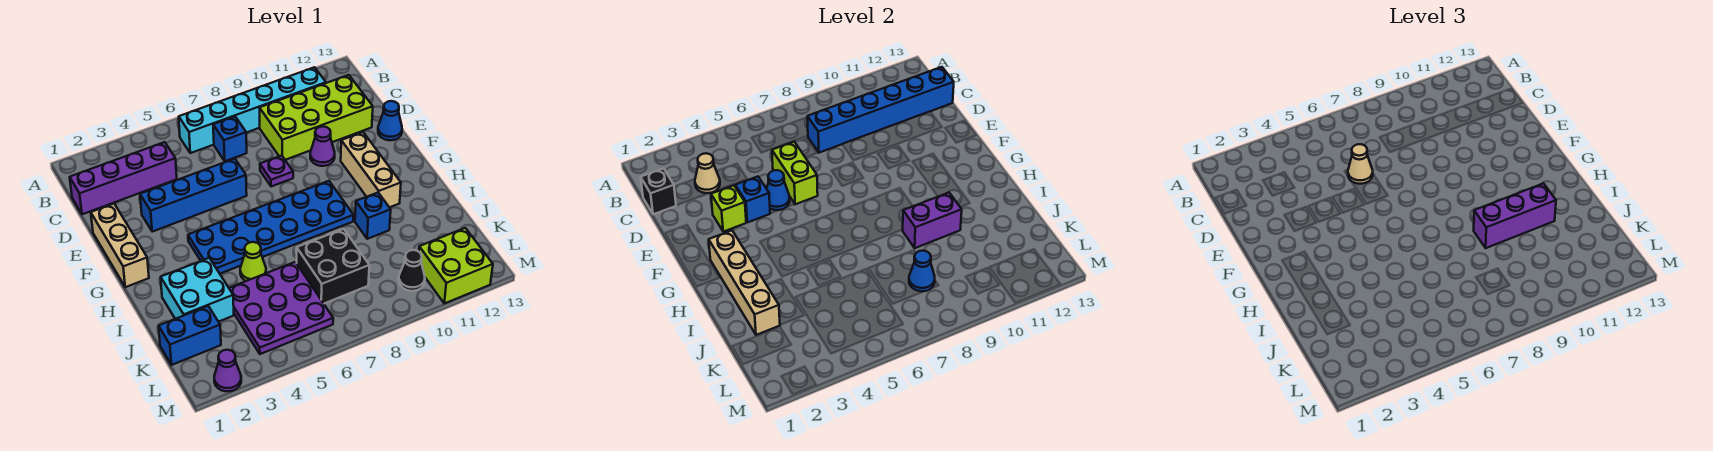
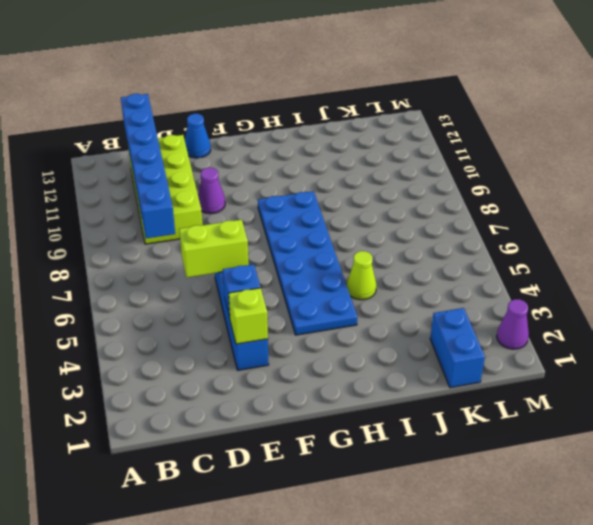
none -> cyan 1x6 brick [179,67,326,153]
none -> purple 1x4 brick [70,142,177,214]
none -> blue 1x1 brick [213,117,247,161]
none -> tan 1x3 brick [91,204,149,287]

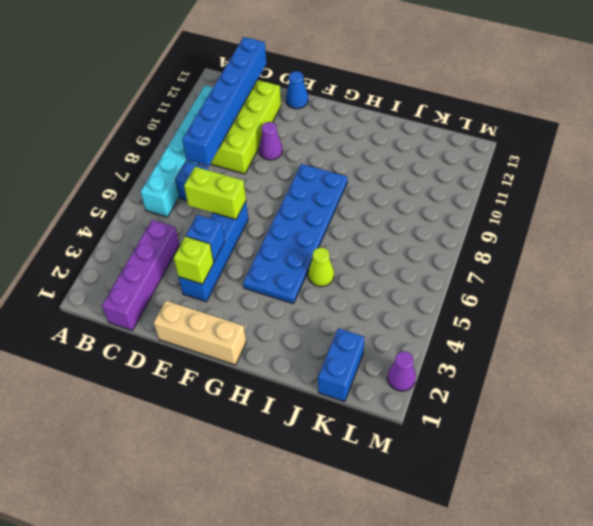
none -> purple 1x1 plate [260,156,293,187]
none -> tan 1x3 brick [341,132,401,207]
none -> cyan 2x2 brick [161,258,234,322]
none -> blue 1x1 brick [355,193,391,239]

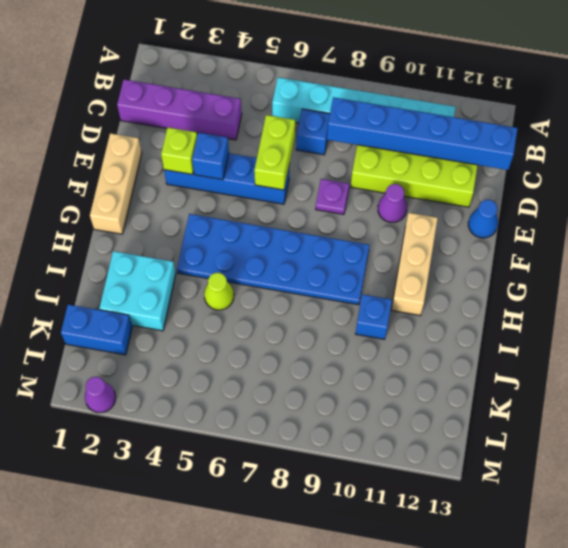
none -> purple 3x3 plate [229,262,333,354]
none -> black 2x2 brick [297,229,369,303]
none -> black 1x1 cone [399,250,425,291]
none -> lime 2x2 brick [419,228,493,304]

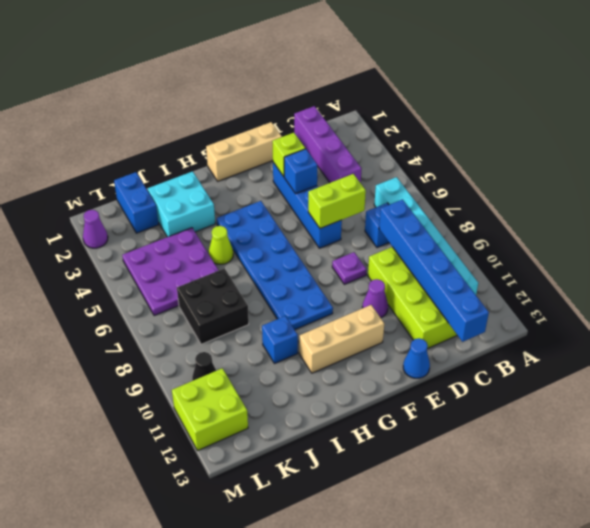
none -> black 1x1 brick [641,168,676,214]
none -> tan 1x1 cone [695,153,720,193]
none -> blue 1x1 cone [767,170,790,210]
none -> tan 1x4 brick [709,231,780,335]

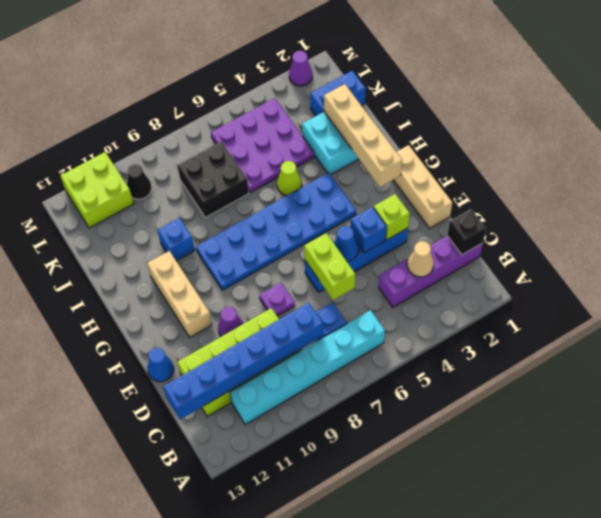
none -> purple 1x2 brick [903,193,962,248]
none -> blue 1x1 cone [909,251,935,292]
none -> tan 1x1 cone [1348,144,1373,184]
none -> purple 1x3 brick [1474,183,1556,248]

